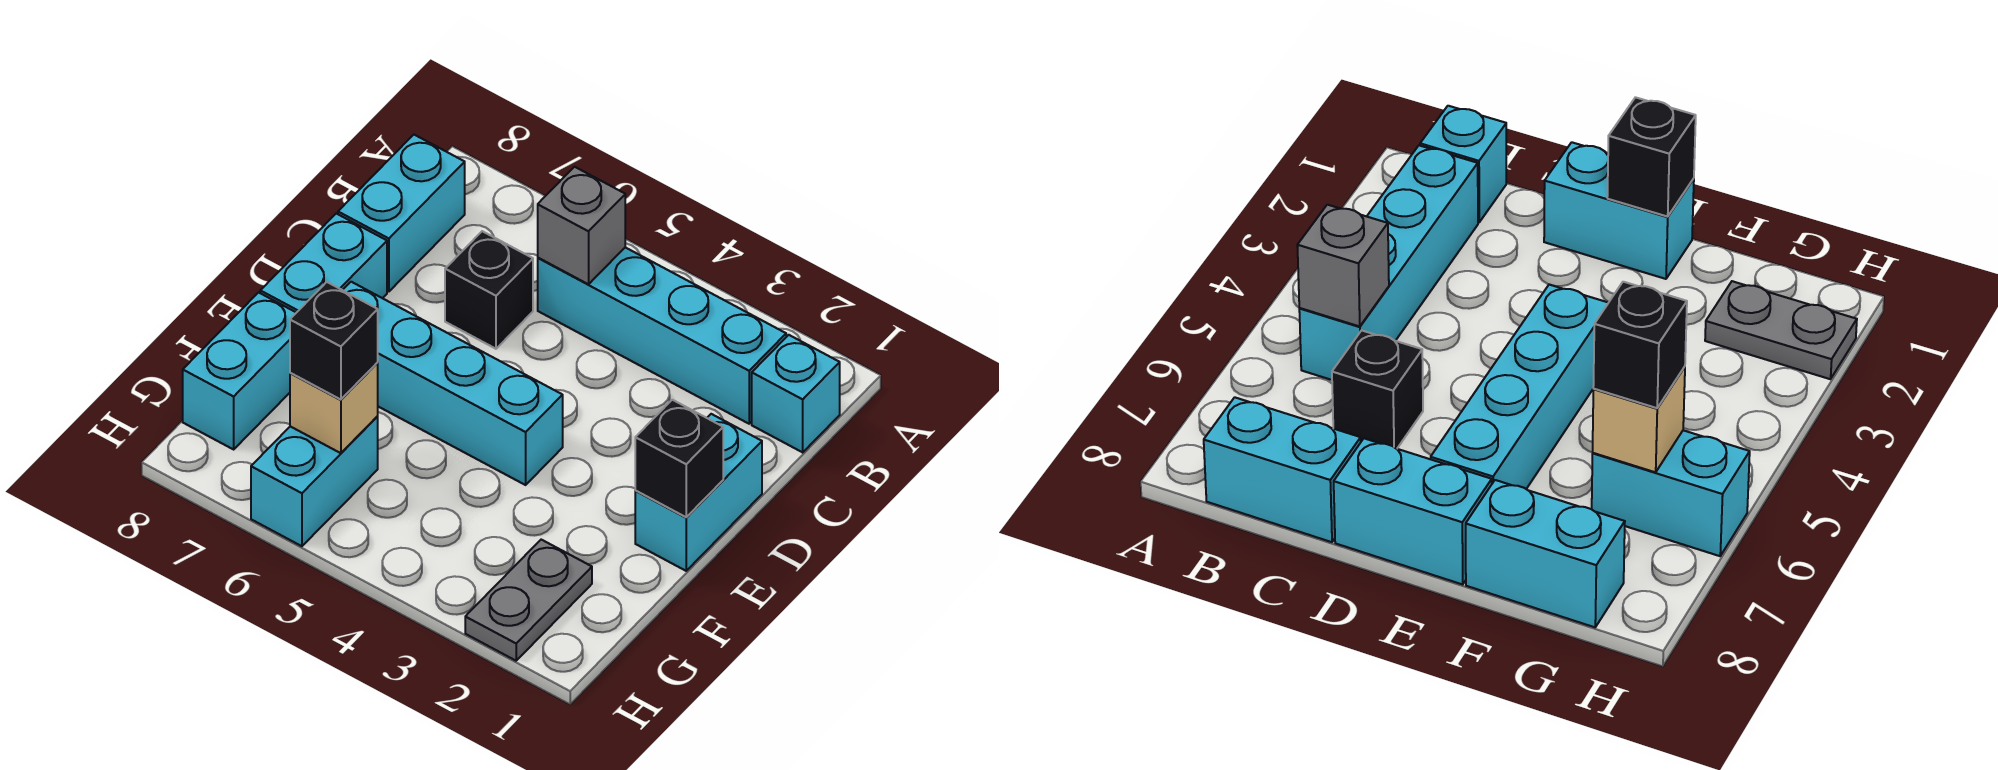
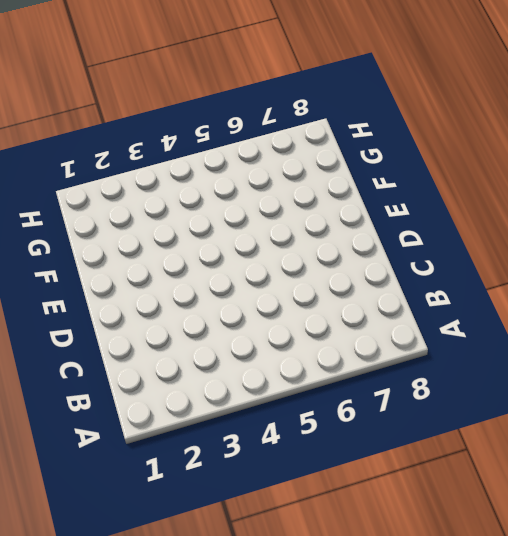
none -> cyan 1x1 brick [752,335,840,452]
none -> cyan 1x4 brick [538,247,786,424]
none -> cyan 1x2 brick [338,135,465,291]

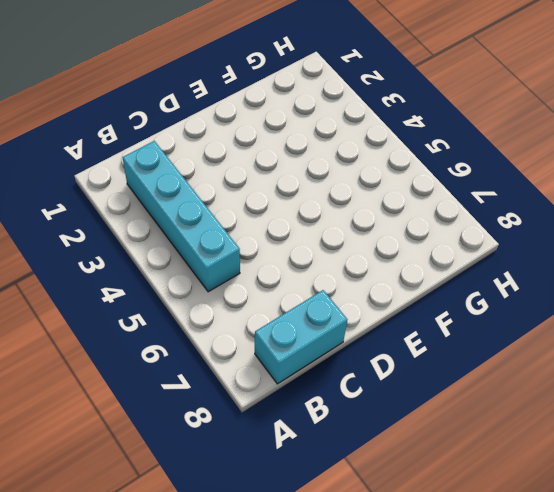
none -> cyan 1x1 brick [752,335,840,452]
none -> black 1x1 brick [445,231,533,349]
none -> cyan 1x2 brick [635,414,762,571]

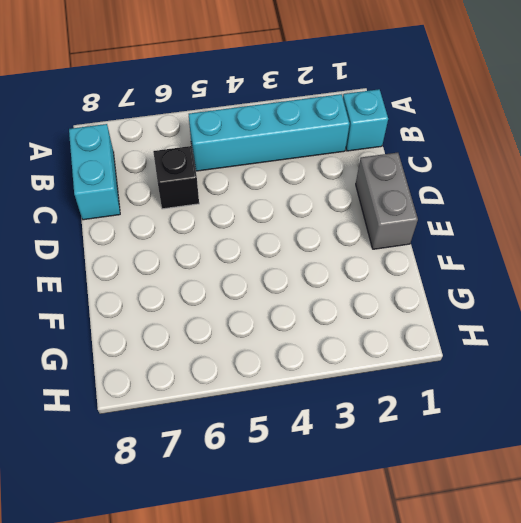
grey 1x2 brick [356,153,418,249] -> cyan 1x2 brick [635,414,762,571]
none -> cyan 1x2 brick [260,214,387,313]
none -> cyan 1x4 brick [343,282,563,485]
none -> cyan 1x2 brick [183,292,296,449]

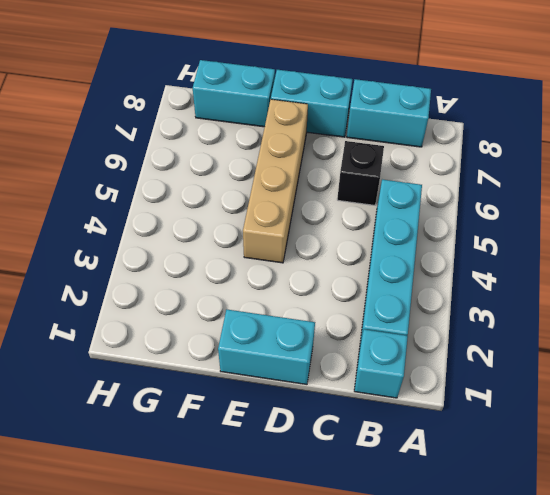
tan 1x4 brick [243,99,308,263] -> cyan 1x4 brick [343,282,563,485]
none -> grey 1x2 plate [465,540,592,661]
none -> cyan 1x2 brick [251,416,378,546]
none -> grey 1x1 brick [538,167,625,284]

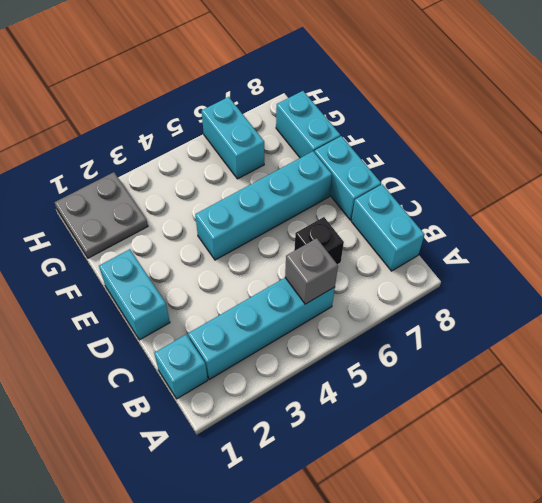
grey 2x2 plate [54,172,148,258] -> grey 1x2 plate [465,540,592,661]
none -> black 1x1 brick [635,400,723,517]
none -> tan 1x1 brick [290,363,378,453]
none -> black 1x1 brick [290,282,378,400]

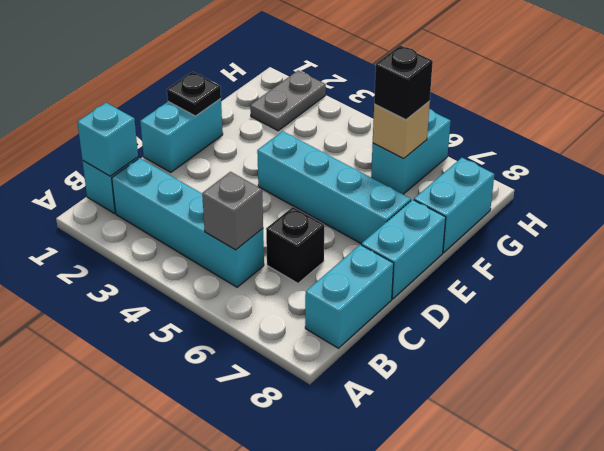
cyan 1x1 brick [77,103,138,176] -> none
black 1x1 plate [167,72,221,116] -> black 1x1 brick [635,400,723,517]

